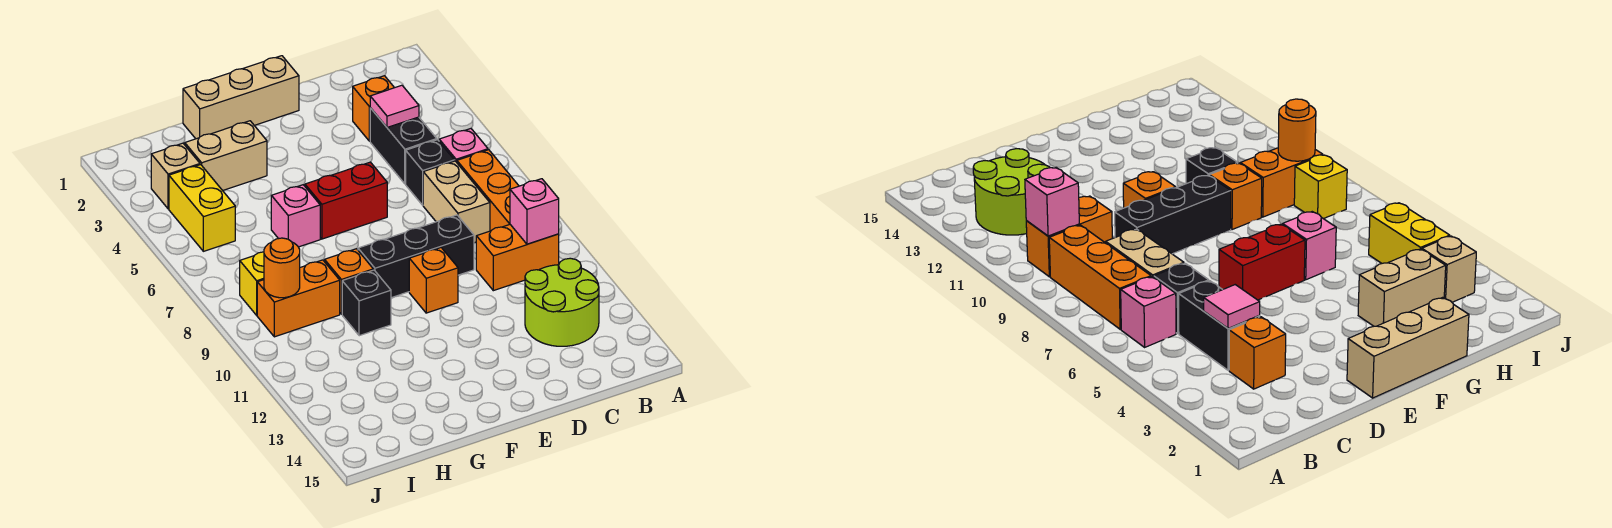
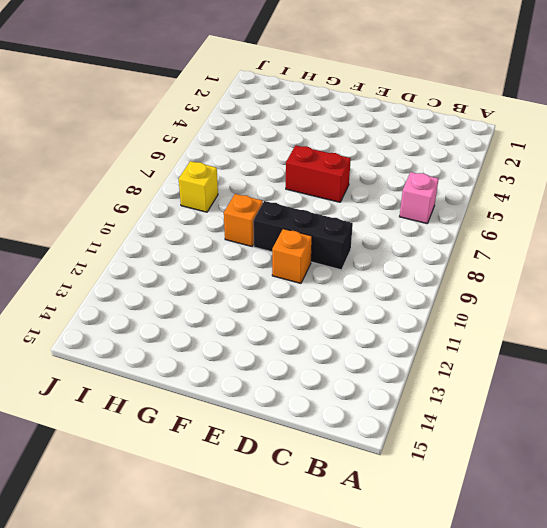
none -> orange 1x3 brick [457,150,519,231]
none -> orange 1x2 brick [476,224,559,291]
none -> lime 2x2 round brick [525,258,599,346]

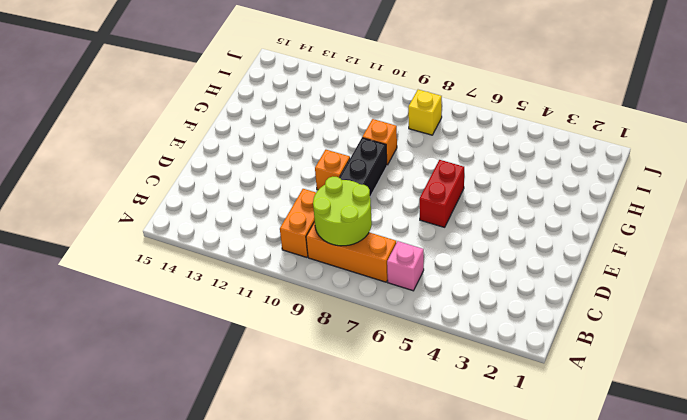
lime 2x2 round brick [313,177,372,246] -> lime 2x2 round brick moved to [525,258,599,346]
none -> orange 1x1 brick [353,76,394,141]
none -> black 1x2 brick [370,108,437,184]
none -> black 1x1 brick [406,140,454,205]

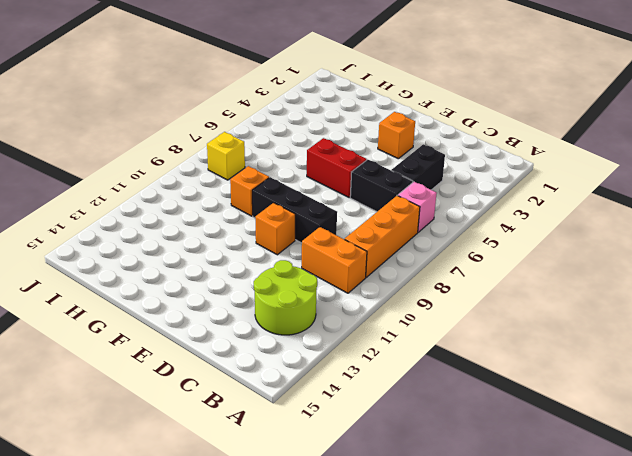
black 1x2 brick [350,160,413,212] -> black 1x1 brick [406,140,454,205]
orange 1x1 brick [378,112,415,159] -> orange 1x1 brick moved to [353,76,394,141]
none -> tan 1x2 brick [423,161,490,243]
none -> tan 1x3 brick [183,56,299,139]
none -> tan 1x2 brick [185,121,267,191]

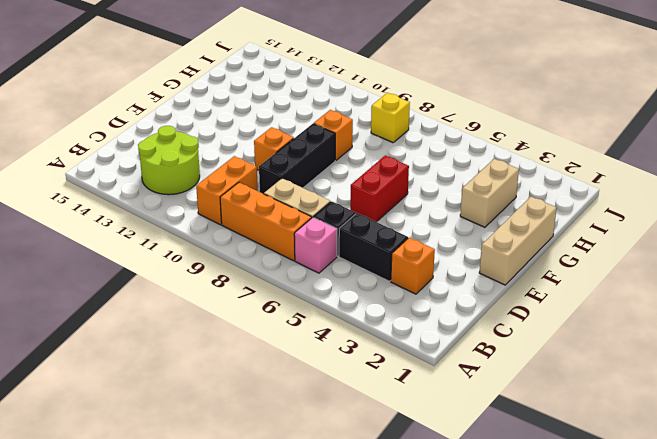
none -> pink 1x1 brick [271,185,320,247]
none -> black 1x1 brick [342,270,391,336]
none -> orange 1x2 brick [257,260,340,337]

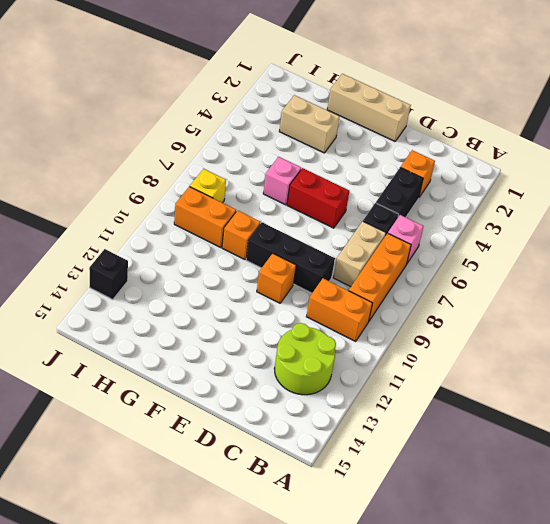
black 1x1 brick [89,249,128,300] -> black 1x1 brick moved to [342,270,391,336]
none -> tan 1x1 brick [151,143,200,209]
none -> yellow 1x2 brick [169,165,235,251]
none -> pink 1x1 brick [510,179,559,244]

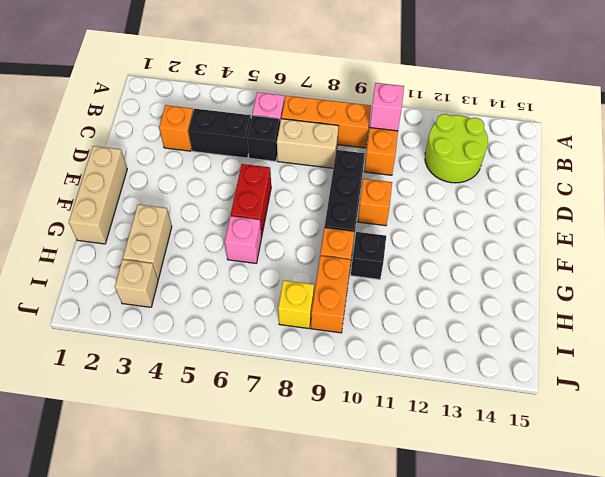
none -> yellow 1x2 brick [169,165,235,251]
none -> pink 1x1 tile [370,85,419,127]
none -> orange 1x1 round brick [264,238,300,298]

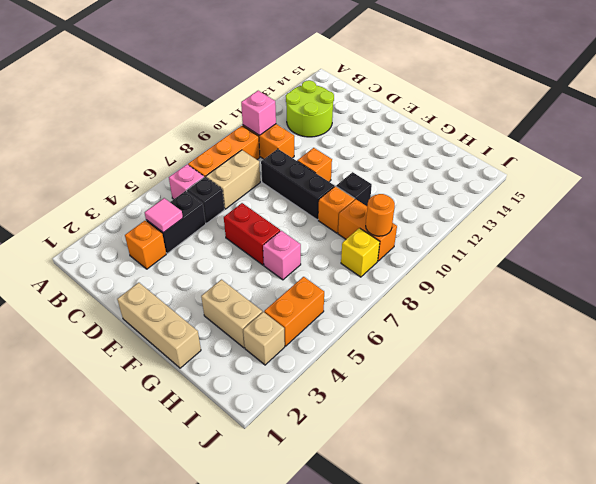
orange 1x2 brick [264,277,324,346] -> yellow 1x2 brick [169,165,235,251]

